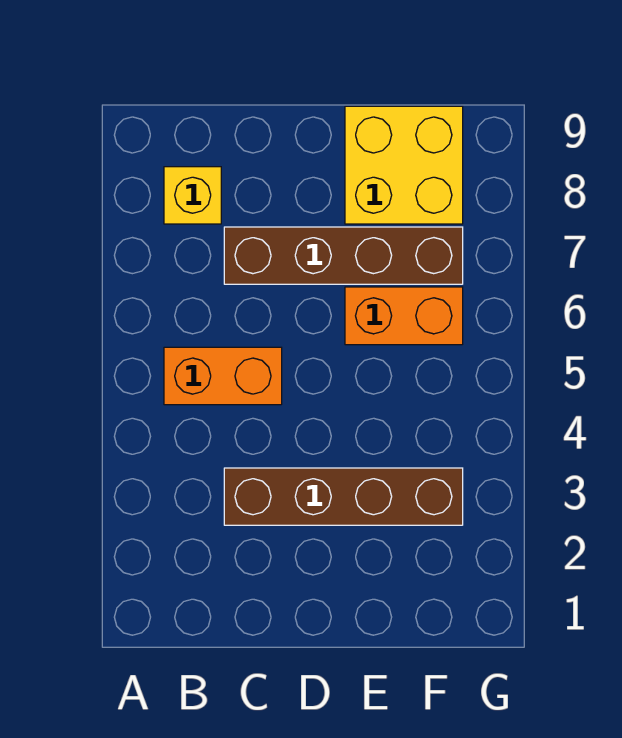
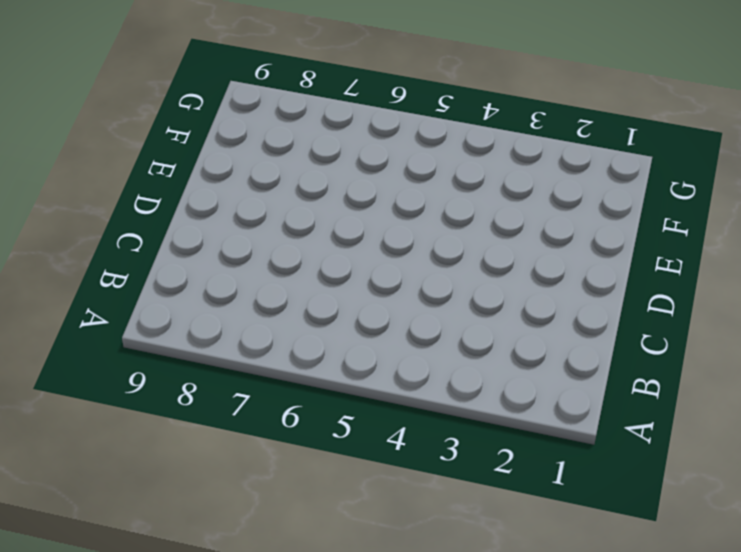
none -> orange 1x2 brick [164,347,282,405]
none -> yellow 1x1 brick [164,167,221,224]

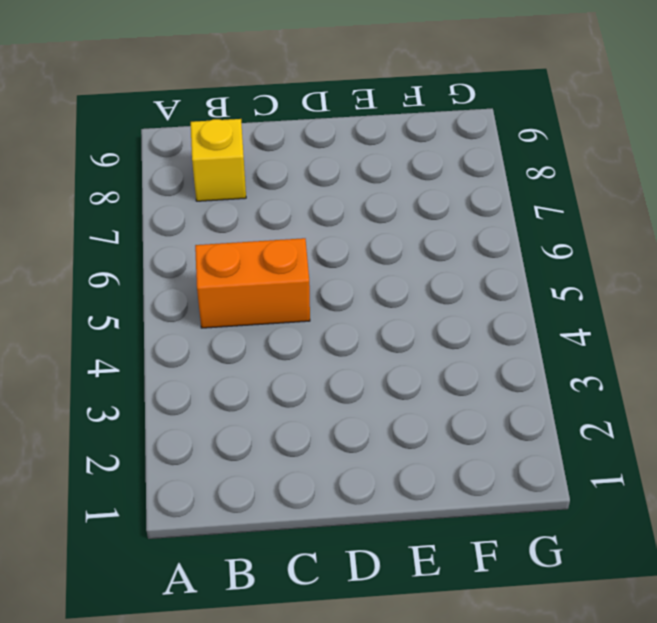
none -> brown 1x4 brick [224,468,463,525]
none -> brown 1x4 brick [224,227,463,284]

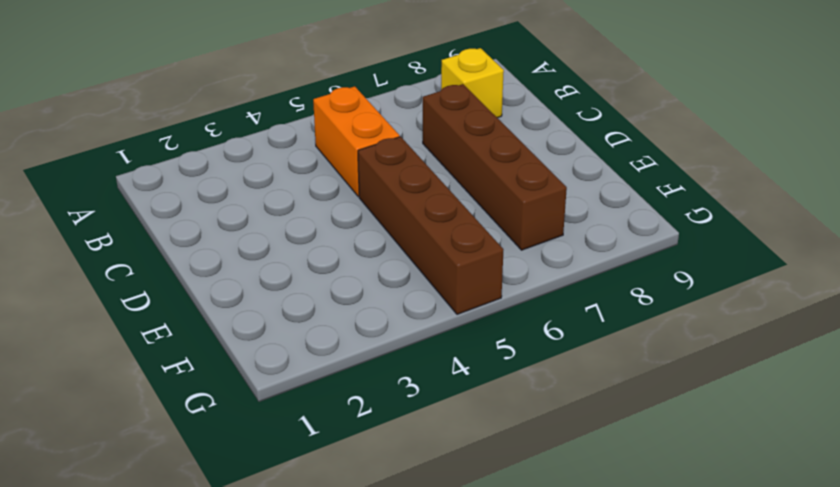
brown 1x4 brick [358,137,504,314] -> brown 1x4 brick moved to [224,468,463,525]
none -> orange 1x2 brick [345,287,463,345]
none -> yellow 2x2 brick [345,106,463,224]

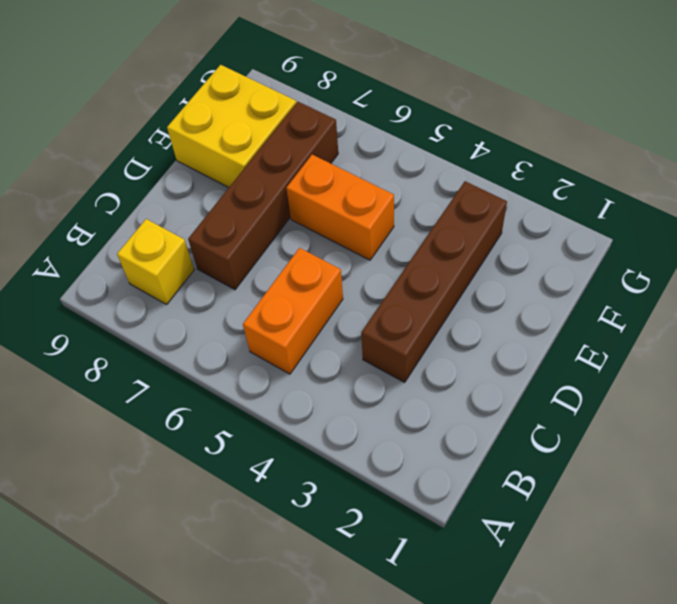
orange 1x2 brick [286,155,394,260] -> orange 1x2 brick turned to [345,287,463,345]

